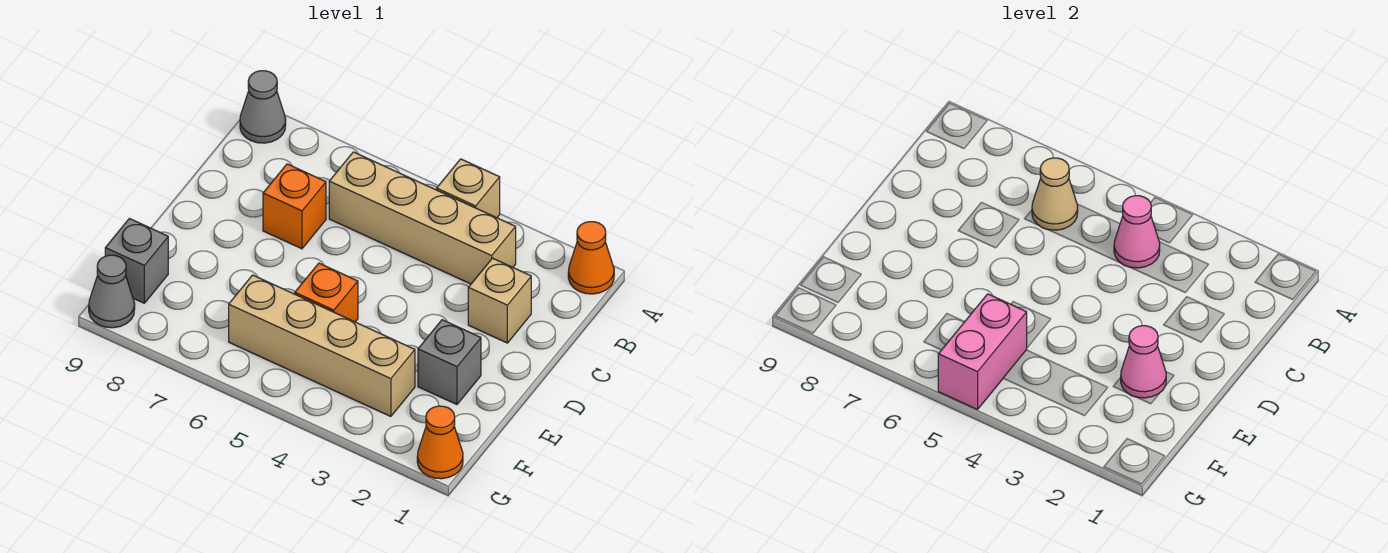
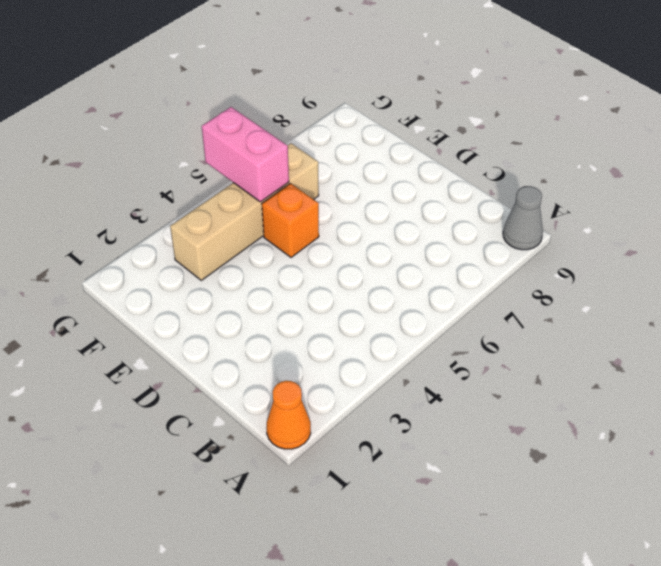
none -> tan 1x1 brick [437,159,500,218]
none -> tan 1x4 brick [329,152,516,284]
none -> tan 1x1 brick [468,258,531,343]

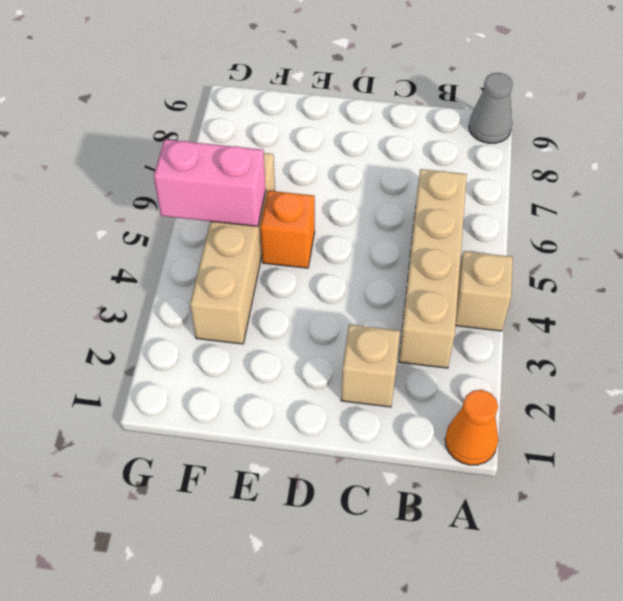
none -> orange 1x1 brick [263,164,326,249]
none -> grey 1x1 brick [418,320,481,404]
none -> grey 1x1 brick [105,219,168,303]

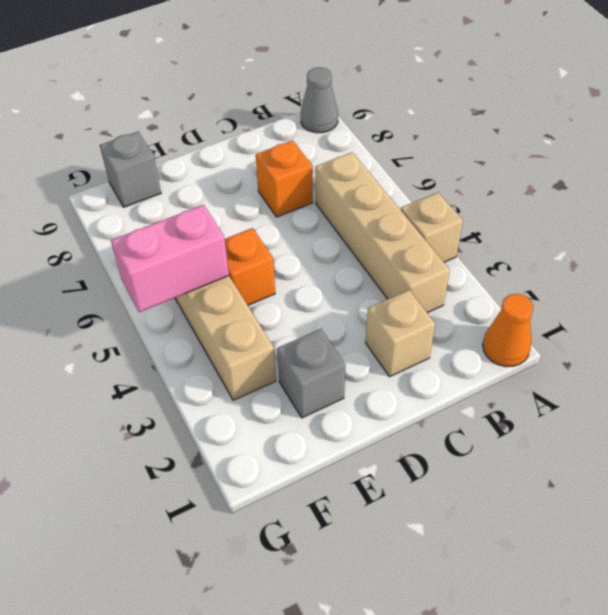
none -> orange 1x1 cone [417,406,463,479]
none -> grey 1x1 cone [89,255,135,328]
none -> pink 1x1 cone [1114,196,1160,268]

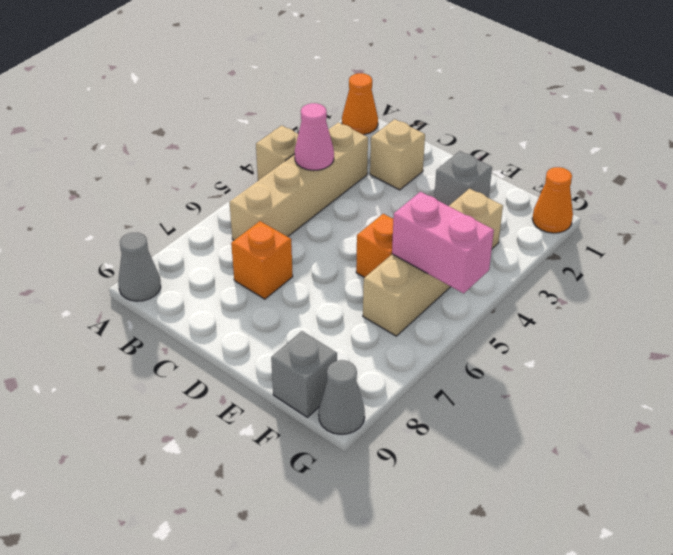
none -> tan 1x1 cone [1032,158,1078,230]
none -> pink 1x1 cone [1121,326,1166,398]

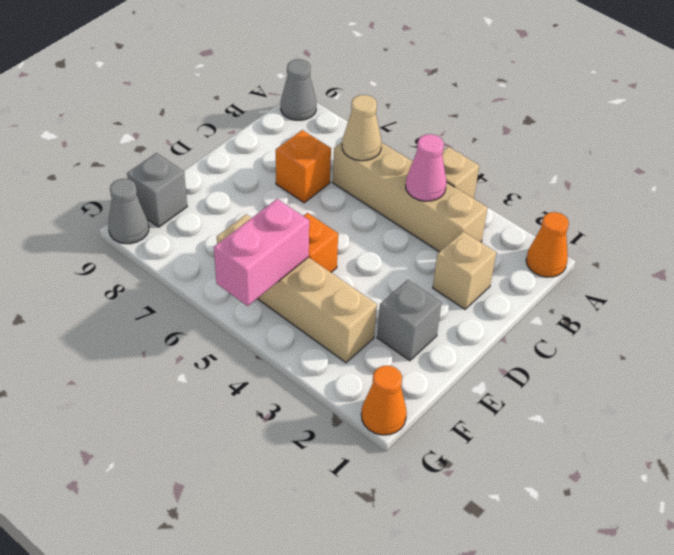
none -> pink 1x1 cone [1121,326,1166,398]

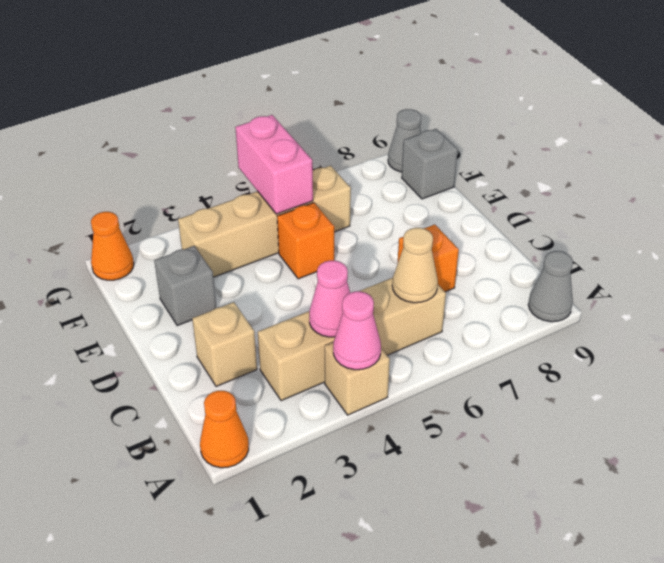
pink 1x1 cone [333,291,381,370] -> pink 1x1 cone moved to [1121,326,1166,398]

